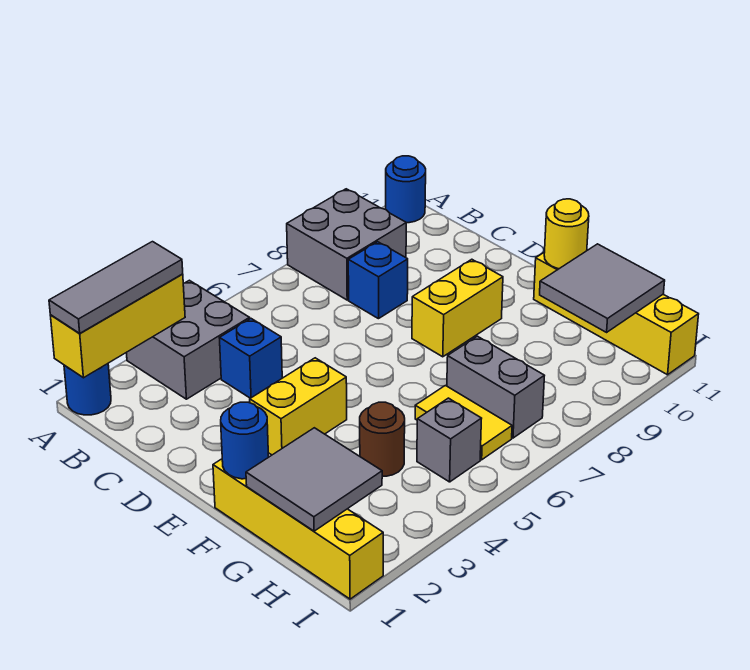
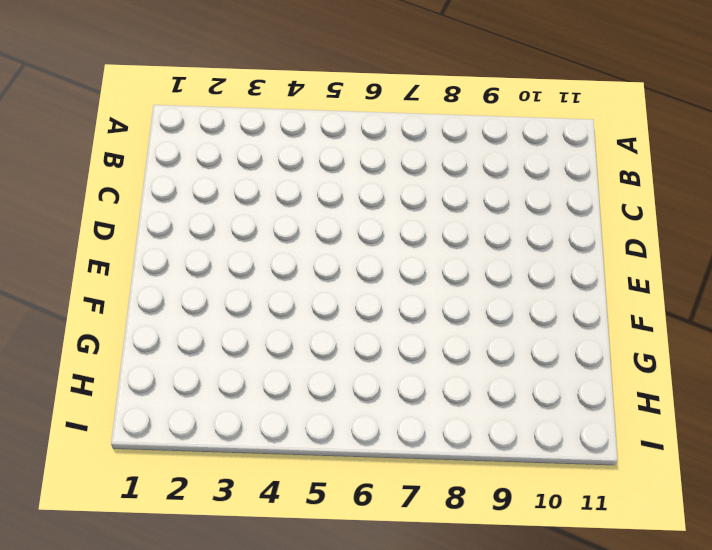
none -> blue 1x1 round brick [64,364,111,415]
none -> grey 2x2 brick [126,280,250,399]
none -> grey 2x2 brick [287,189,406,300]

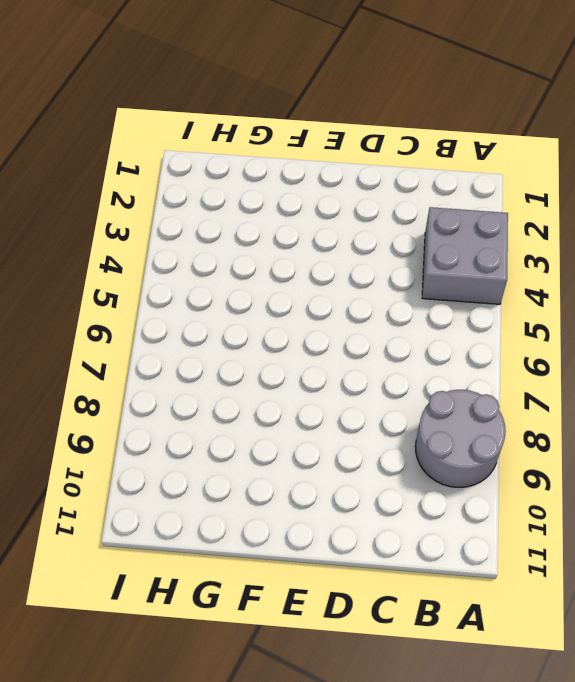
grey 2x2 round brick [415,390,506,487] -> grey 2x2 brick [287,189,406,300]
none -> blue 1x1 round brick [64,364,111,415]
none -> blue 1x1 round brick [386,156,426,223]
none -> blue 1x1 brick [220,319,282,398]

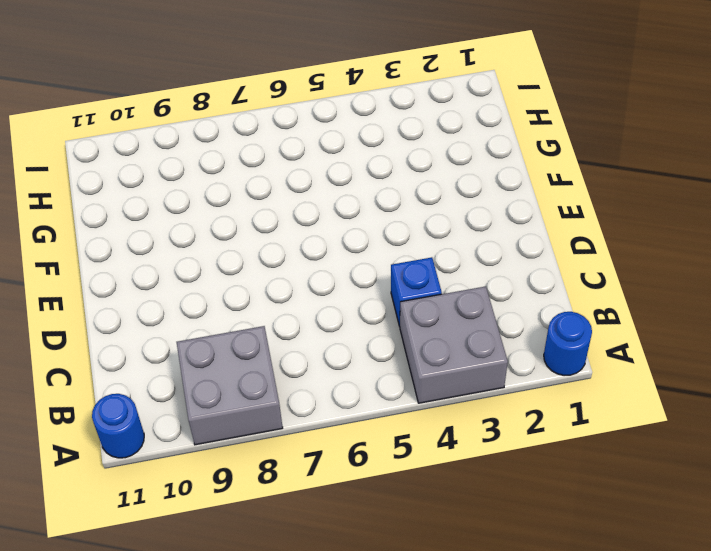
none -> blue 1x1 brick [348,242,408,319]
none -> yellow 1x2 brick [250,358,347,455]
none -> yellow 1x2 brick [412,259,503,357]

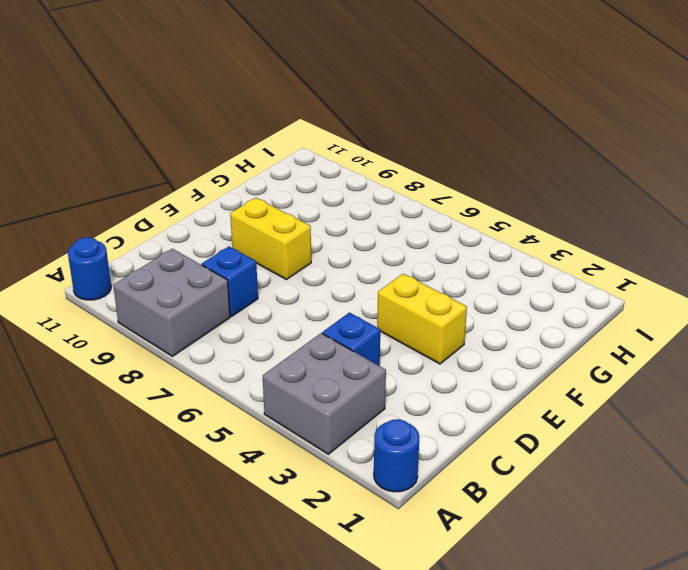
none -> yellow 1x4 brick [213,459,383,599]
none -> yellow 1x4 brick [534,252,699,375]
none -> brown 1x1 round brick [360,402,405,476]

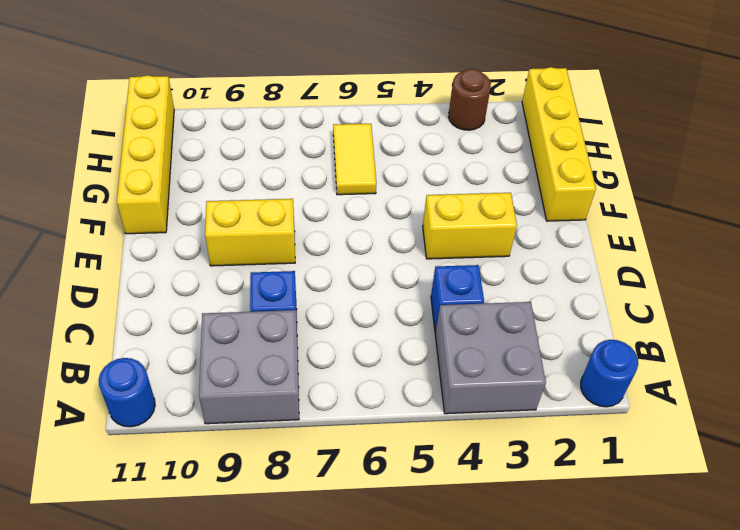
brown 1x1 round brick [448,69,491,130] -> brown 1x1 round brick moved to [360,402,405,476]
none -> grey 1x2 brick [447,336,544,438]
none -> grey 1x1 brick [417,398,482,482]
none -> yellow 1x3 brick [50,274,185,378]

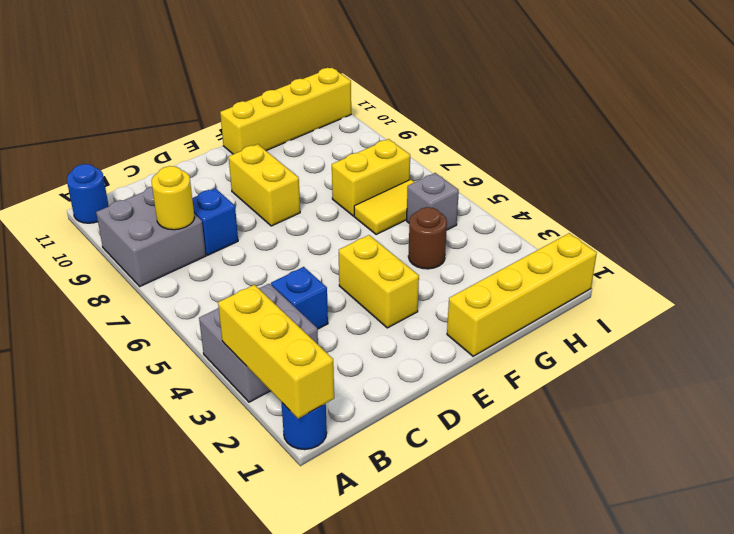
yellow 1x1 round brick [151,166,195,230] -> yellow 1x1 round brick moved to [544,199,589,269]
yellow 1x2 brick [332,139,410,216] -> grey 1x2 brick [447,336,544,438]
none -> blue 1x1 round brick [221,402,269,479]
none -> grey 2x2 tile [246,428,382,531]
none -> grey 2x2 tile [540,244,665,332]

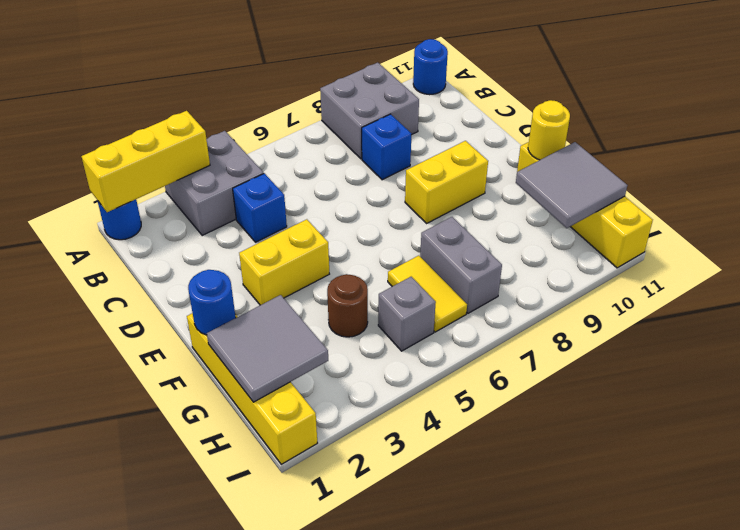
none -> grey 1x3 tile [49,242,183,334]

